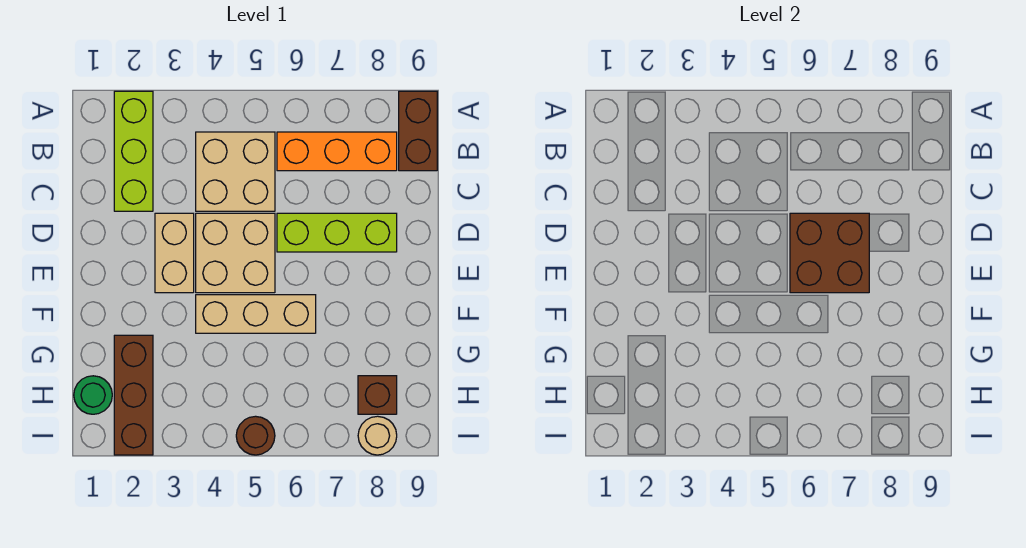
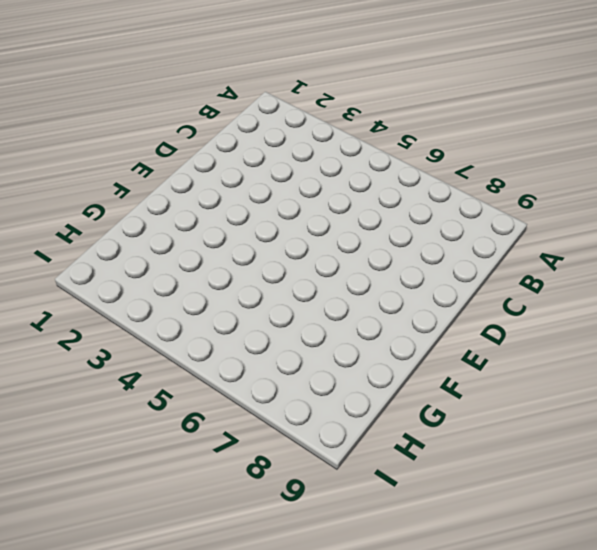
none -> lime 1x3 brick [114,91,153,211]
none -> brown 1x2 brick [399,91,437,171]
none -> tan 2x2 brick [196,132,275,211]

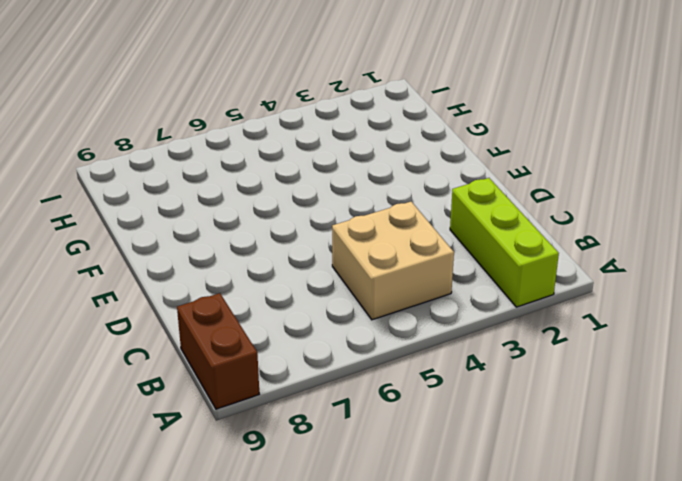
none -> orange 1x3 brick [277,132,397,171]
none -> tan 1x2 brick [155,213,194,293]
none -> tan 2x2 brick [196,213,275,293]

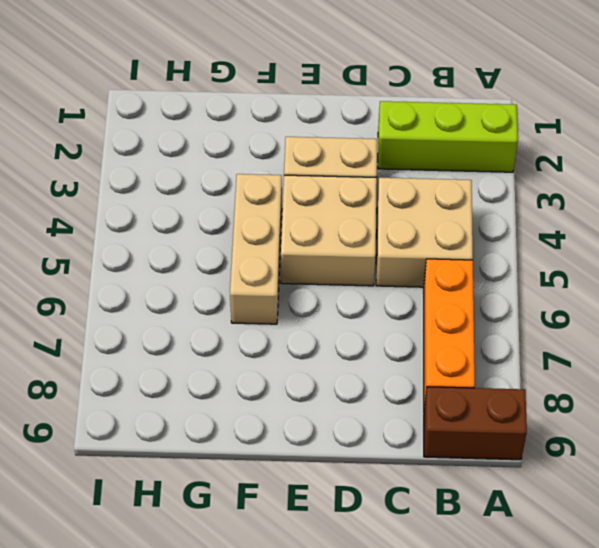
none -> lime 1x3 brick [277,213,397,252]
none -> brown 1x3 brick [114,335,153,455]
none -> green 1x1 round brick [74,376,112,414]

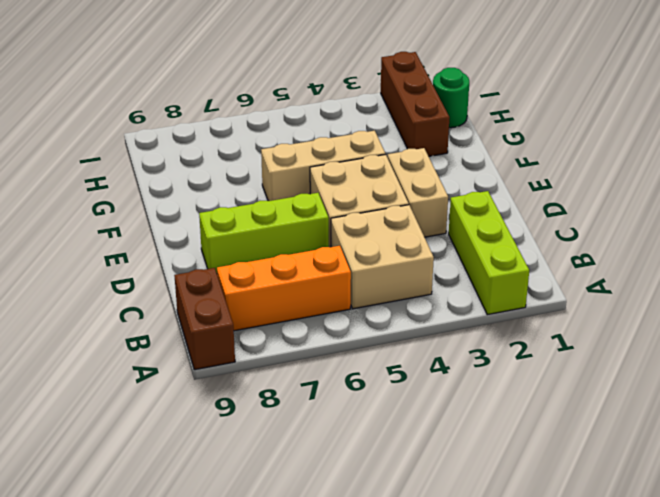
none -> brown 1x1 brick [358,376,397,414]
none -> brown 1x1 round brick [236,416,275,455]
none -> tan 1x1 round brick [358,416,397,455]

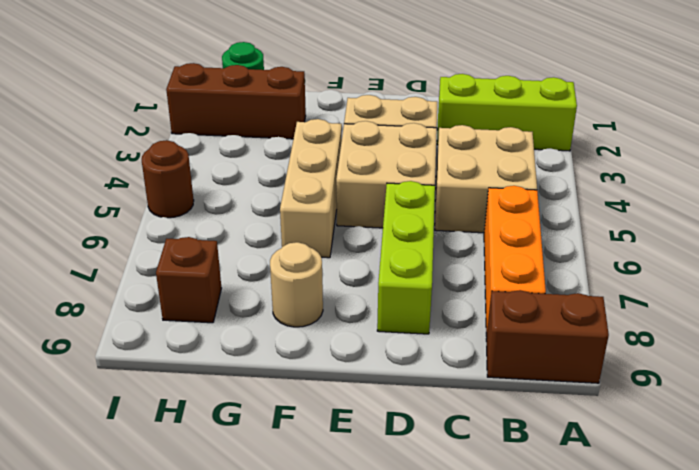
tan 1x1 round brick [270,242,323,327] -> tan 1x1 round brick moved to [358,416,397,455]
none -> brown 2x2 brick [790,213,869,293]

